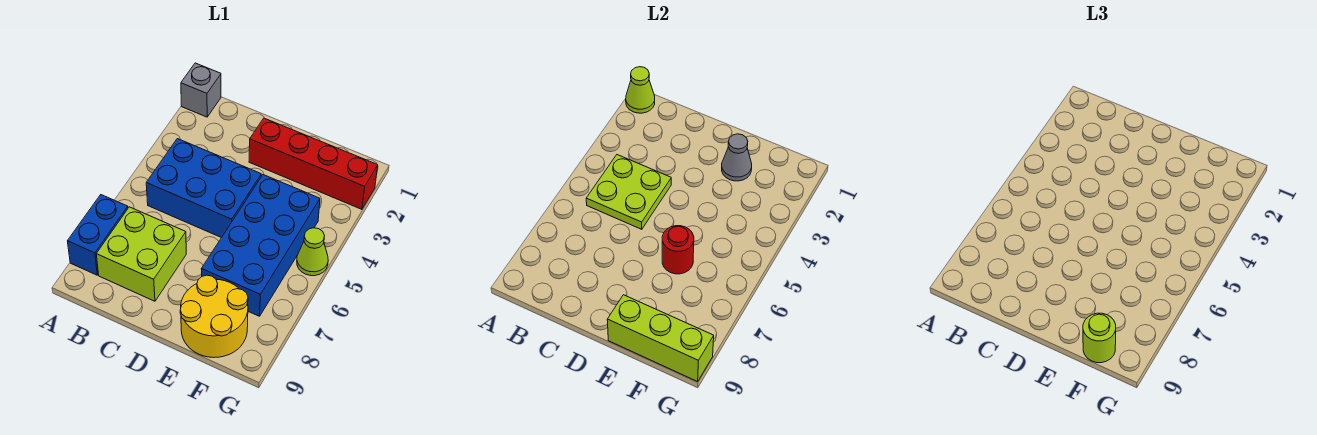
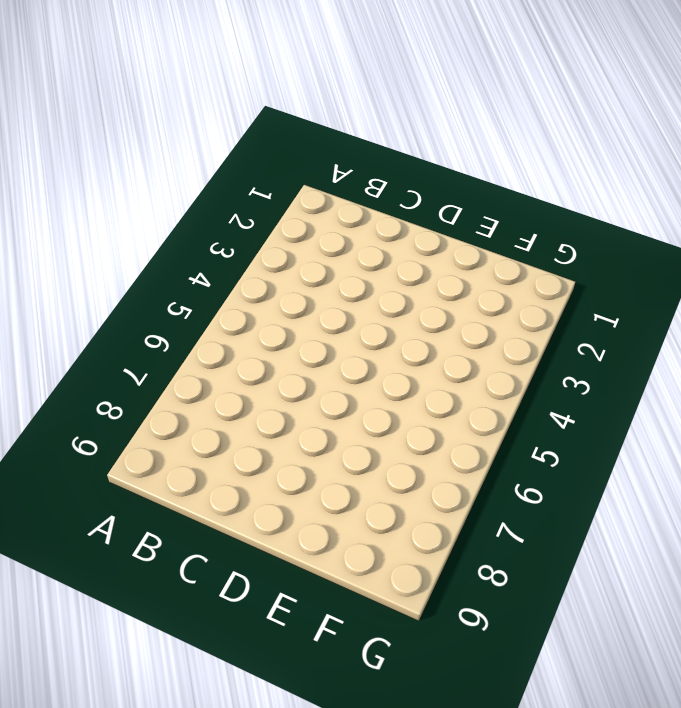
none -> grey 1x1 brick [181,63,221,117]
none -> blue 1x2 brick [68,195,128,275]
none -> blue 2x3 brick [146,139,261,238]

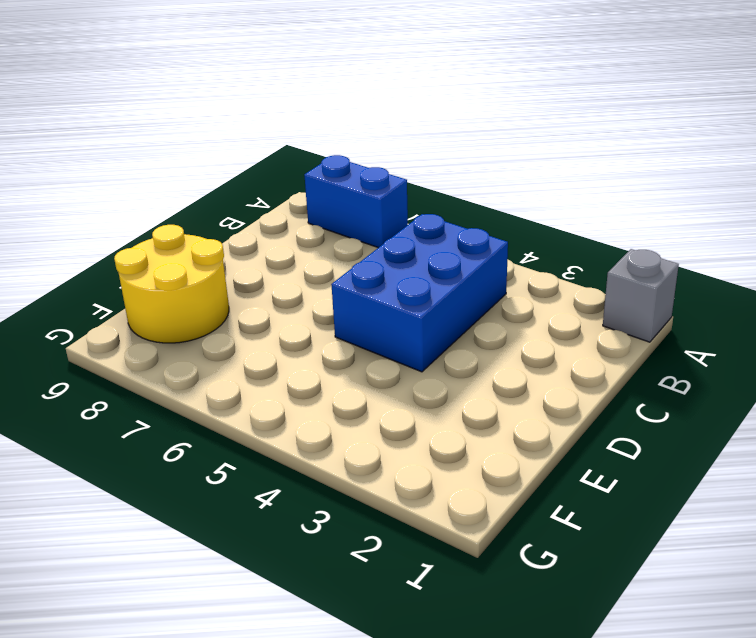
none -> lime 2x2 brick [96,207,186,301]
none -> red 1x4 brick [249,118,378,209]
none -> blue 2x4 brick [202,175,320,316]

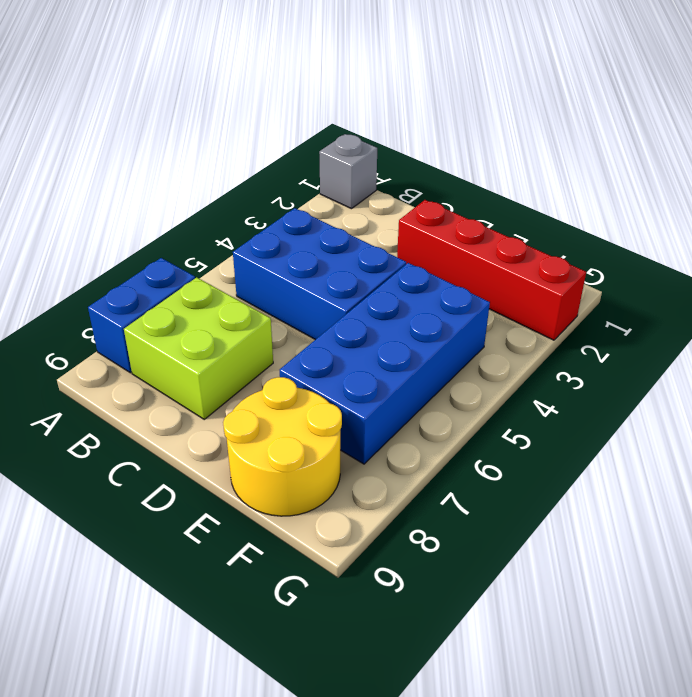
none -> lime 1x1 cone [297,228,328,276]
none -> lime 1x1 cone [626,67,655,113]
none -> lime 2x2 plate [586,155,671,229]

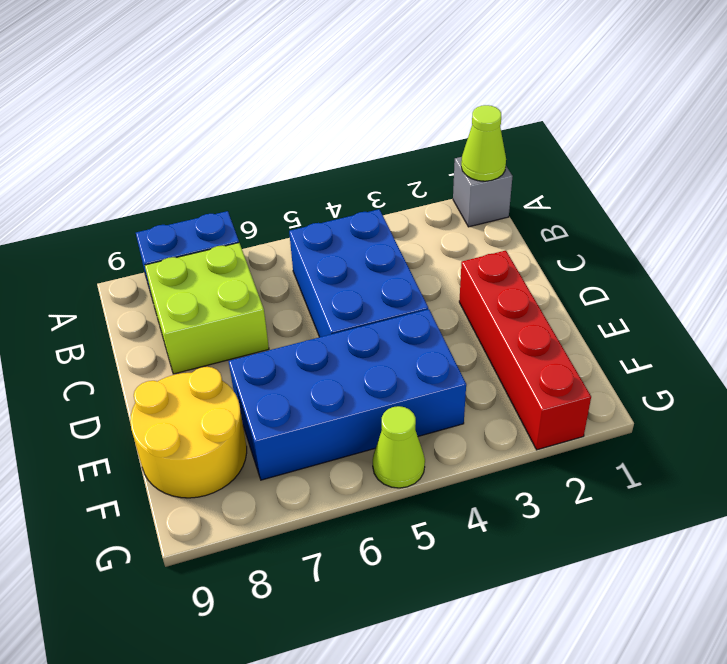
none -> lime 2x2 plate [586,155,671,229]
none -> grey 1x1 cone [722,134,752,181]
none -> red 1x1 round brick [662,226,694,274]

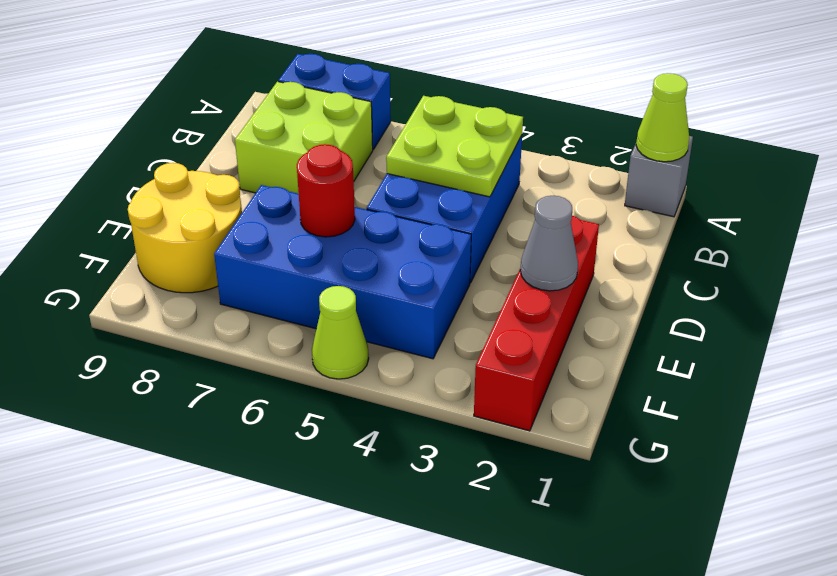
none -> lime 1x3 brick [607,295,714,381]
none -> lime 1x1 round brick [1083,313,1116,363]

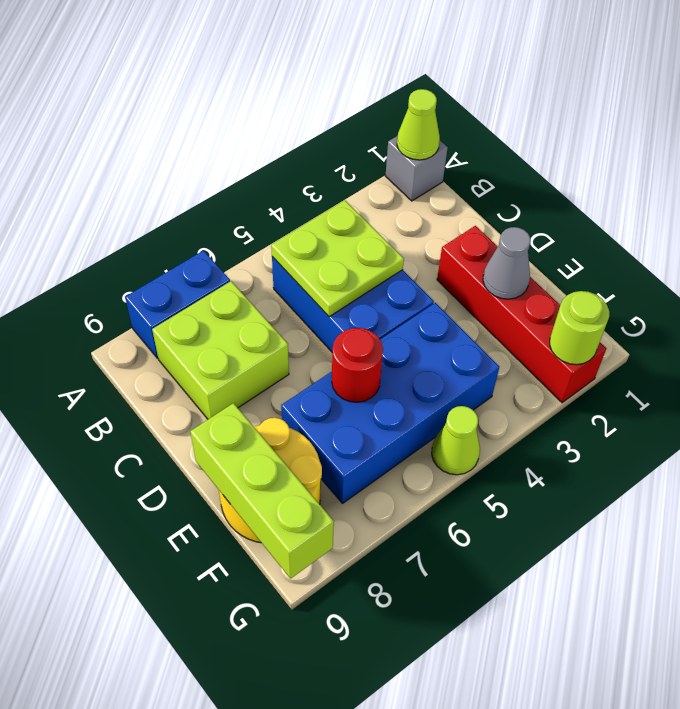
lime 1x1 round brick [550,291,609,365] -> lime 1x1 round brick moved to [1083,313,1116,363]

